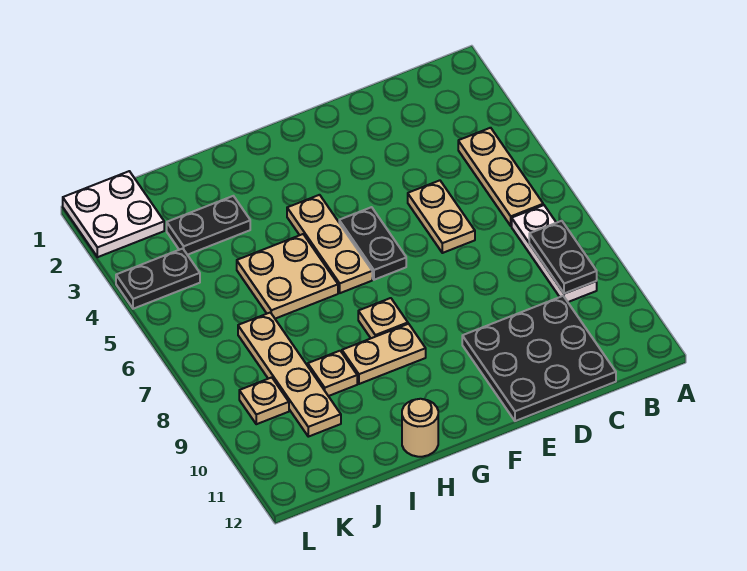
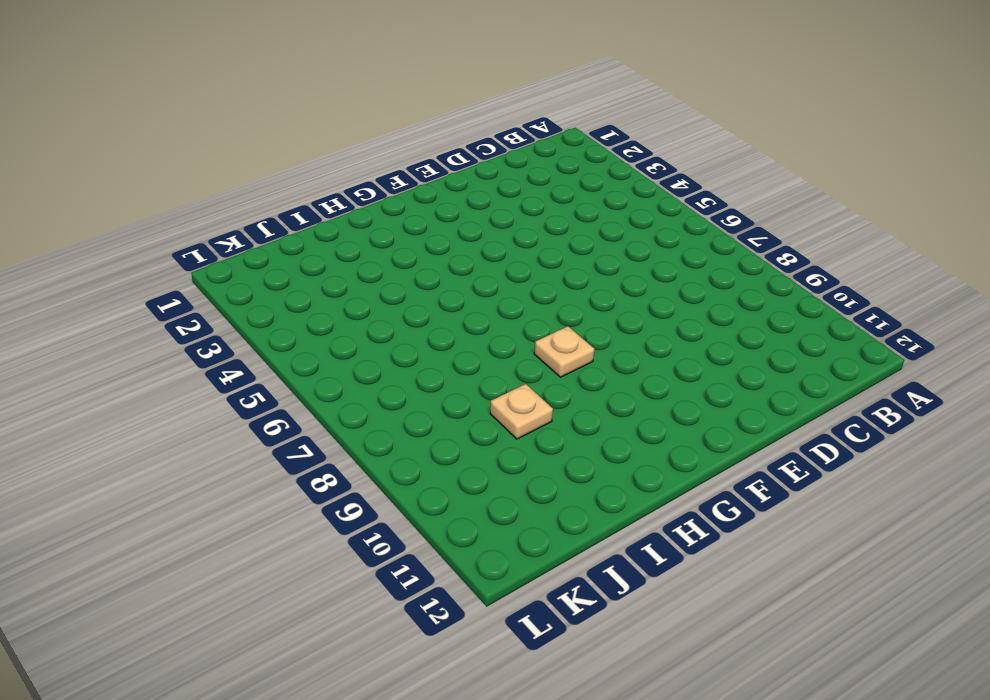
none -> tan 1x3 plate [458,128,543,226]
none -> white 1x3 plate [512,205,597,302]
none -> black 3x3 plate [462,296,616,421]

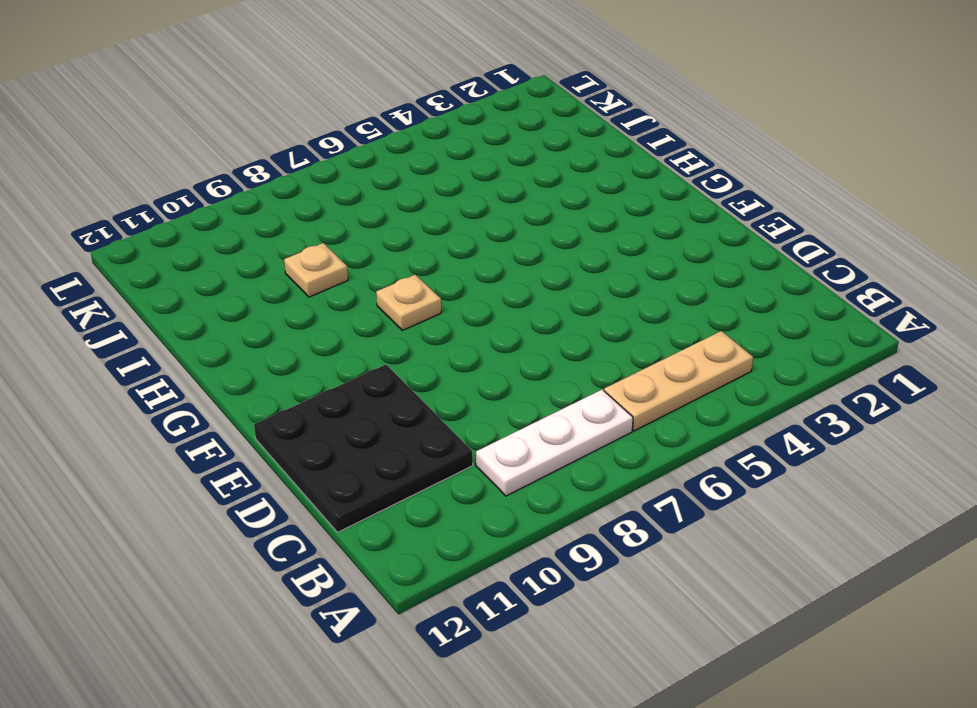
none -> tan 1x2 plate [408,180,475,253]
none -> black 1x2 plate [339,207,406,280]
none -> tan 1x3 plate [287,195,372,293]

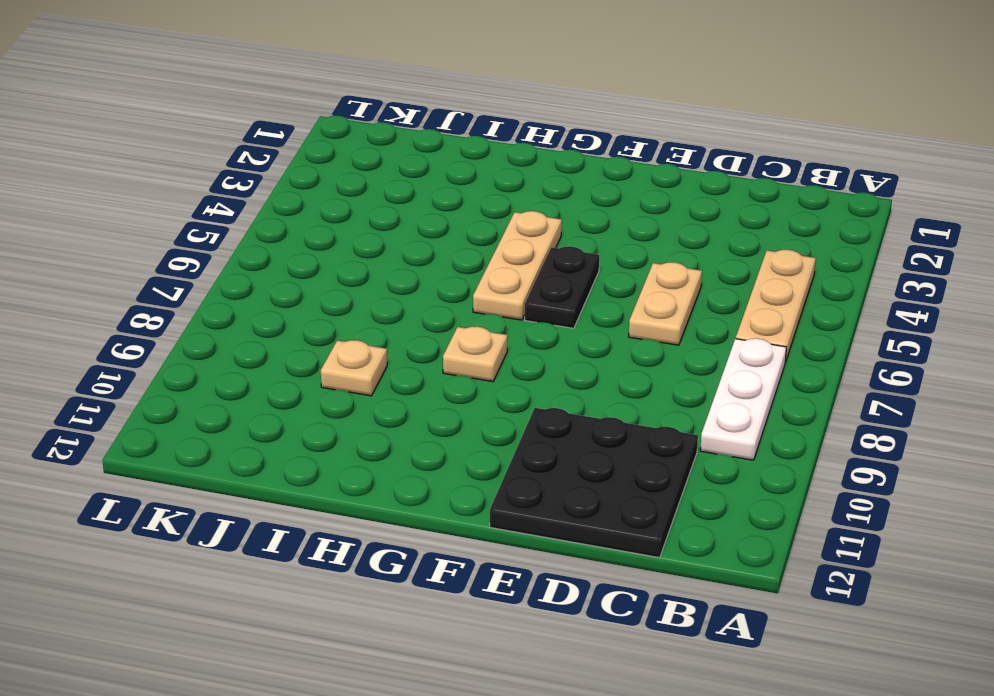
none -> tan 1x2 plate [342,324,426,384]
none -> tan 2x2 plate [237,234,338,319]
none -> tan 1x1 round brick [402,399,438,457]

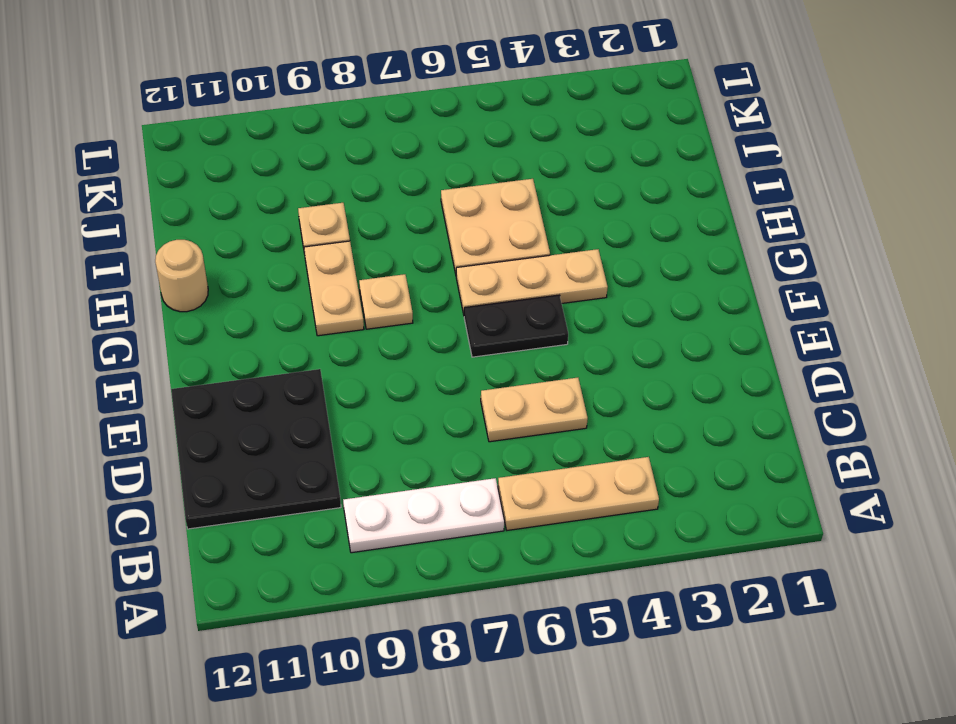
none -> black 1x2 plate [167,196,250,255]
none -> tan 1x4 plate [238,312,341,437]
none -> white 2x2 plate [63,171,164,257]

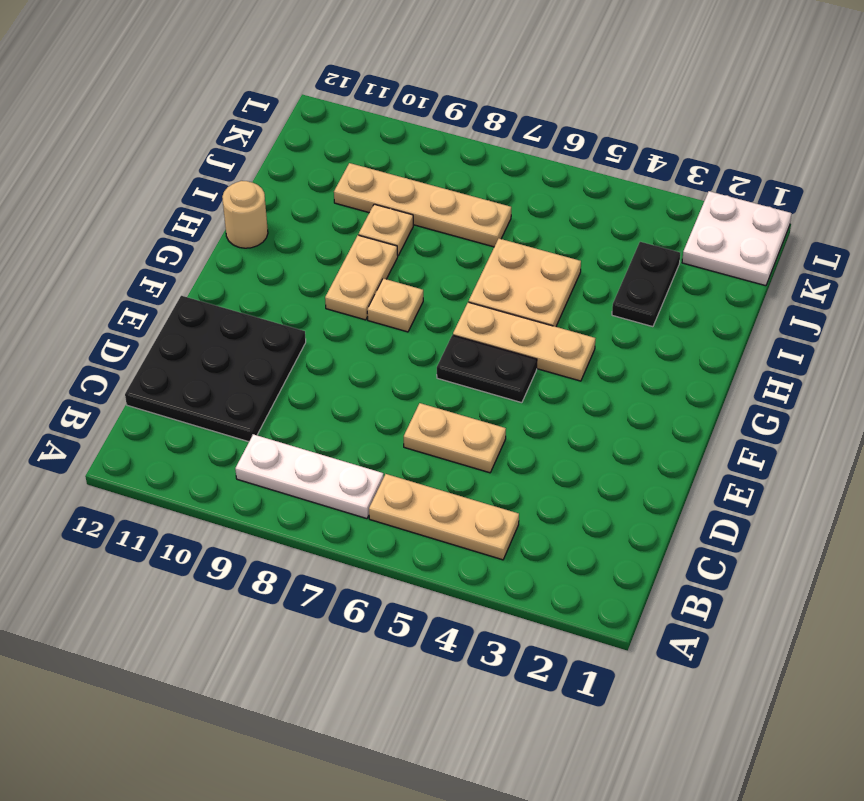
none -> black 1x2 plate [116,249,200,309]
none -> tan 1x1 plate [239,377,289,424]
none -> black 1x2 plate [529,221,597,294]

